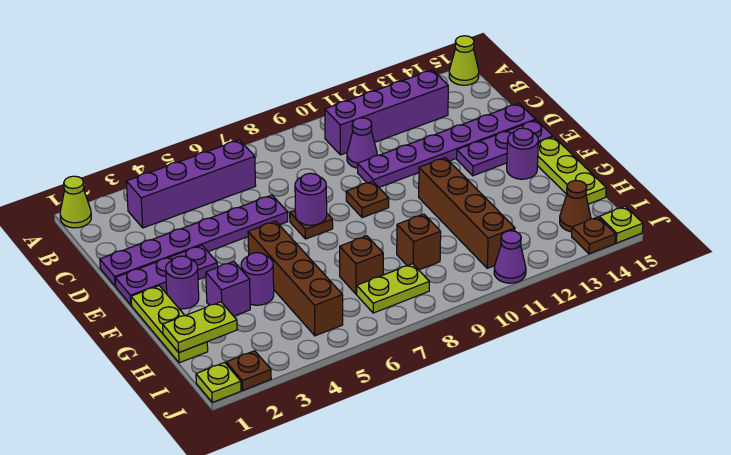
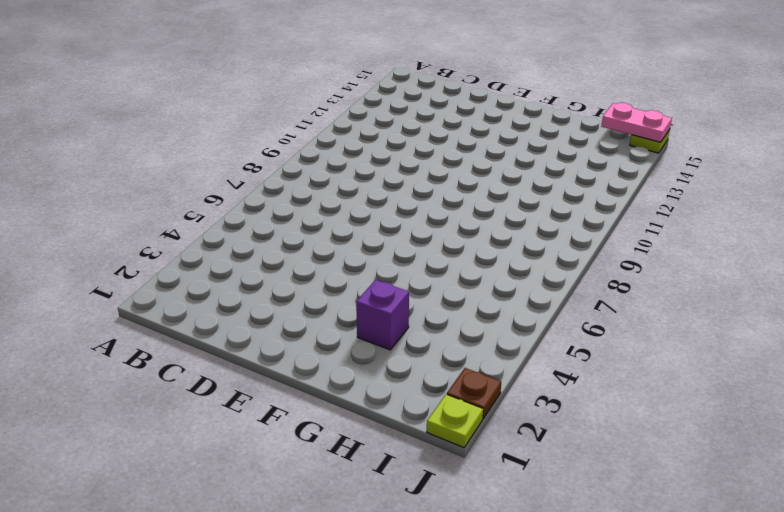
pink 1x2 plate [601,103,672,142] -> none
none -> lime 1x1 cone [60,176,91,228]
none -> lime 1x1 cone [449,36,479,85]
none -> purple 1x4 brick [126,140,256,228]
none -> purple 1x4 brick [325,70,448,155]

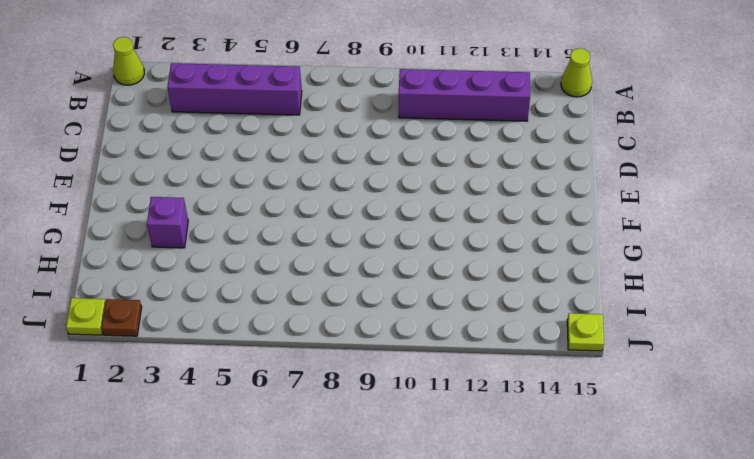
none -> purple 1x1 cone [347,118,377,168]
none -> purple 1x6 plate [100,195,288,286]
none -> purple 1x6 plate [358,104,536,187]
none -> purple 1x3 plate [115,245,218,305]

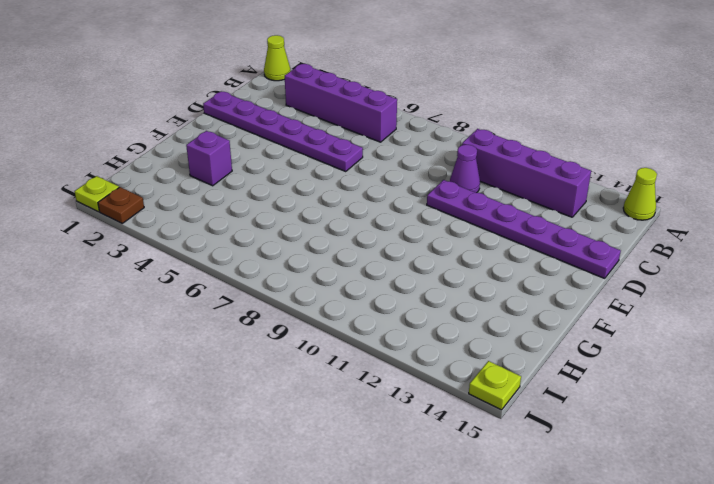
none -> purple 1x3 plate [115,245,218,305]
none -> brown 1x1 plate [290,210,333,239]
none -> brown 1x1 plate [346,181,389,218]
none -> purple 1x3 plate [457,120,553,176]

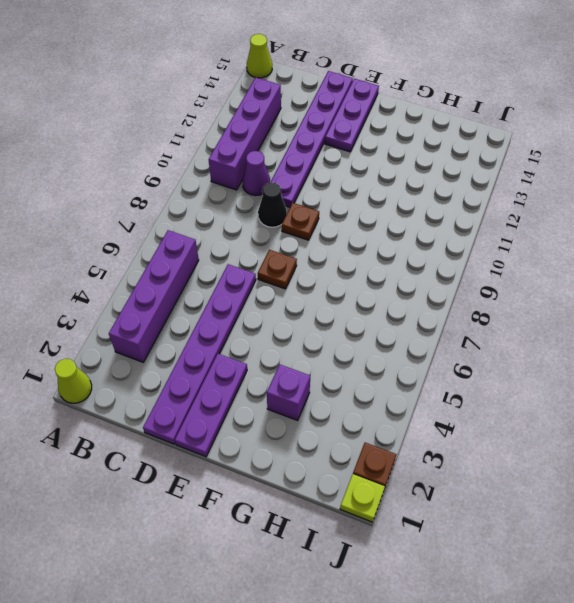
black 1x1 cone [258,182,287,227] -> none
none -> lime 1x3 plate [131,286,208,363]
none -> purple 1x1 round brick [166,256,199,309]
none -> brown 1x4 brick [248,221,343,336]
none -> brown 1x4 brick [419,158,515,268]

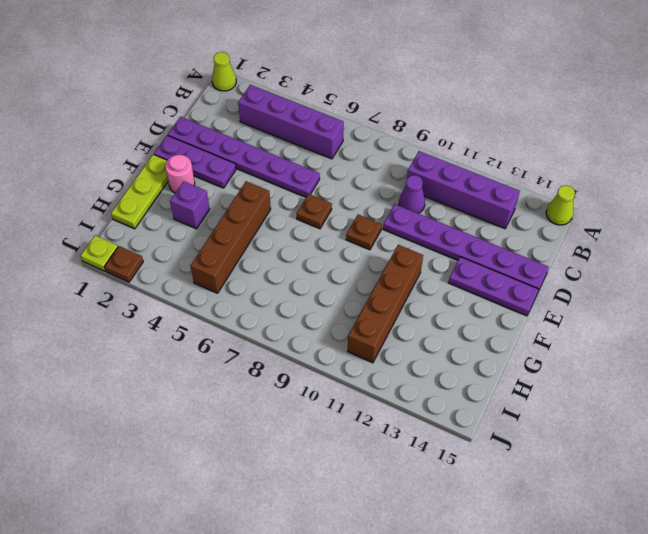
pink 1x1 round brick [165,155,195,193] -> purple 1x1 round brick [166,256,199,309]
none -> purple 1x1 round brick [507,128,538,179]
none -> lime 1x3 plate [537,137,606,204]
none -> purple 1x1 round brick [241,253,274,305]
none -> brown 1x1 brick [340,236,383,294]

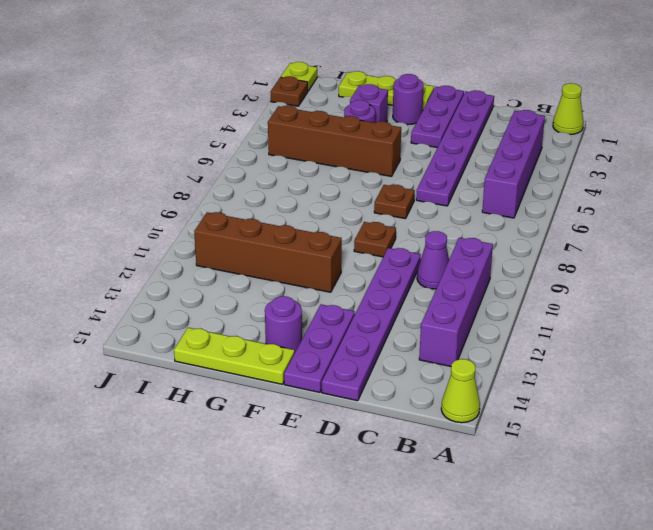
none -> brown 1x1 brick [340,236,383,294]
none -> brown 1x1 brick [397,214,441,270]
none -> lime 1x2 plate [357,264,429,313]
none -> brown 1x1 cone [560,181,591,232]

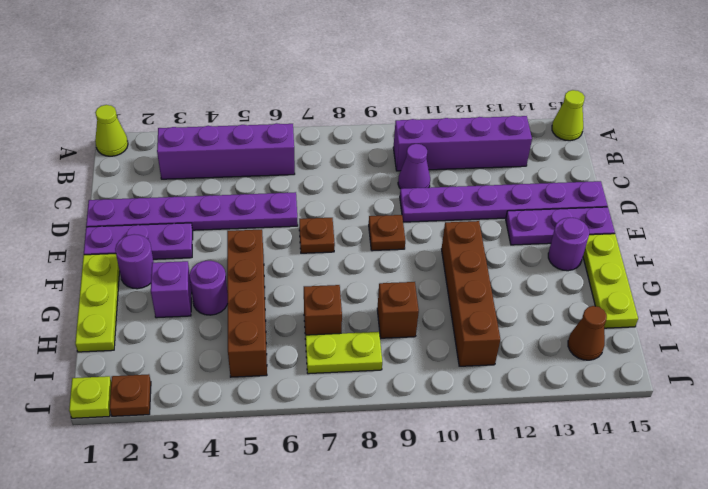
none -> purple 1x1 cone [494,231,526,283]
none -> brown 1x1 plate [572,217,616,254]
none -> lime 1x1 plate [599,206,643,243]
none -> purple 1x1 round brick [295,173,327,225]

